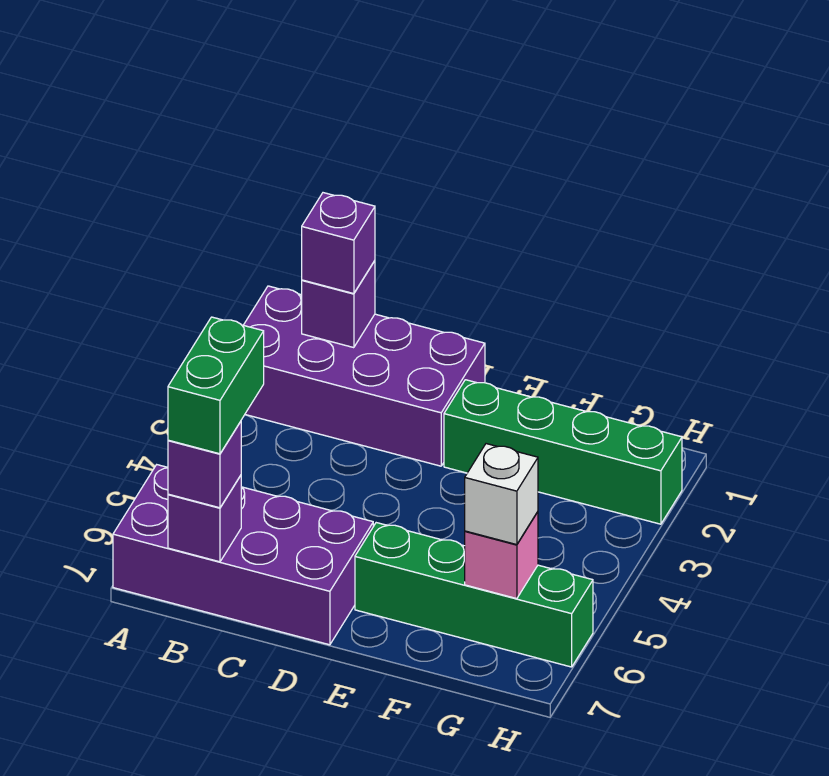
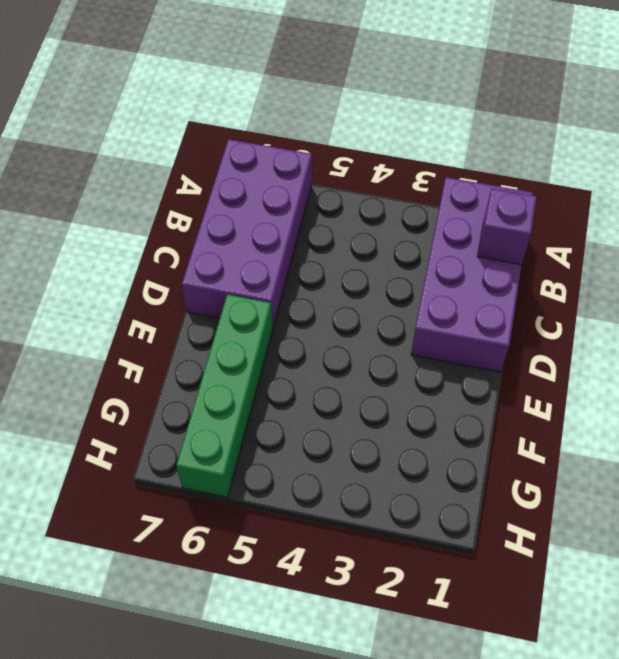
none -> green 1x4 brick [444,380,682,524]
none -> purple 1x1 brick [168,476,241,562]

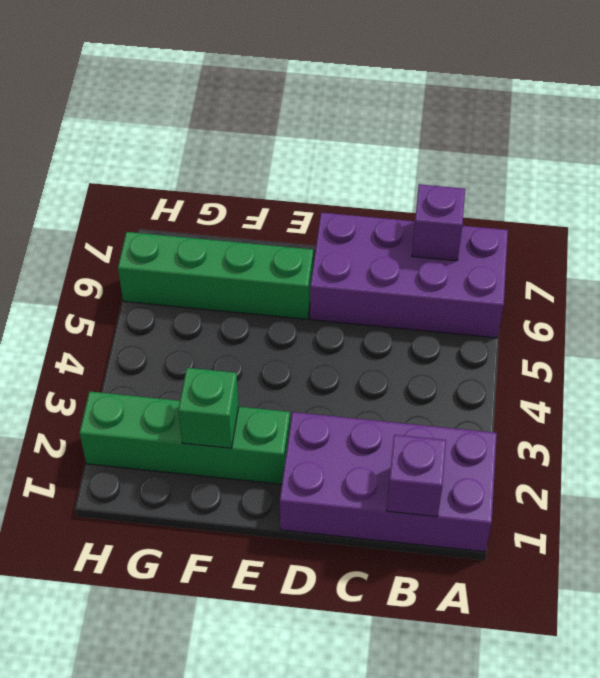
green 1x1 brick [178,368,239,448] -> none
none -> pink 1x1 brick [465,512,538,599]
none -> purple 1x1 brick [302,193,375,294]

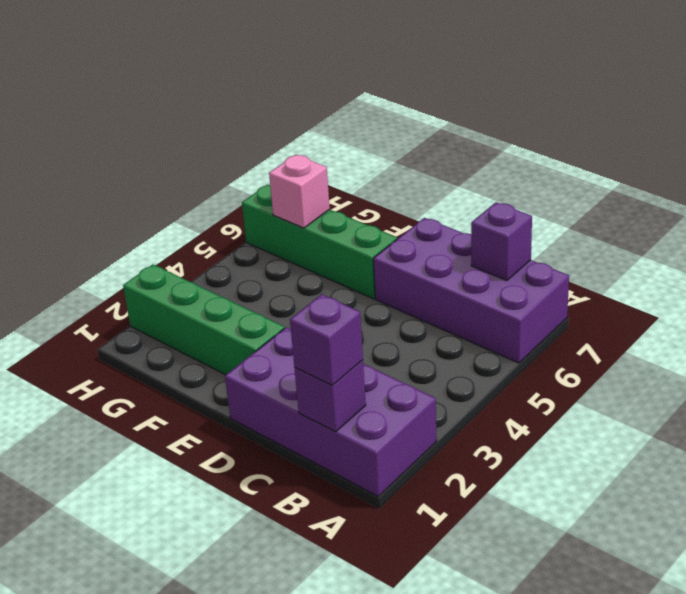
none -> purple 1x1 brick [168,422,241,508]
none -> white 1x1 brick [465,444,538,545]

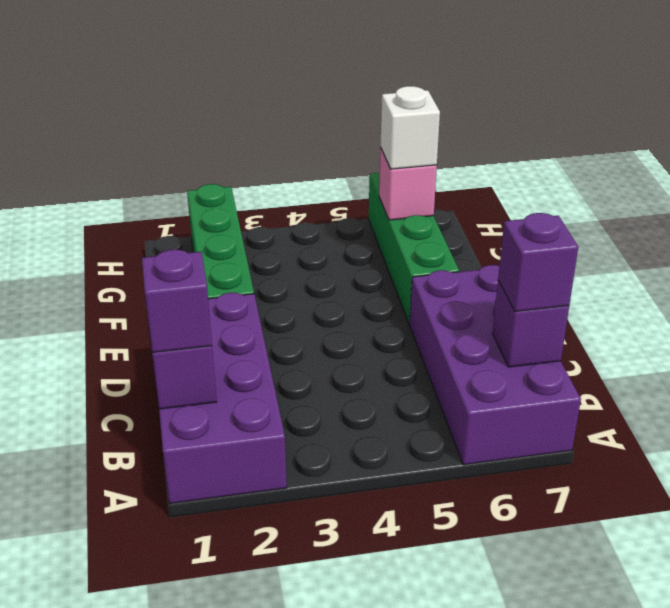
none -> green 1x2 brick [168,317,264,454]

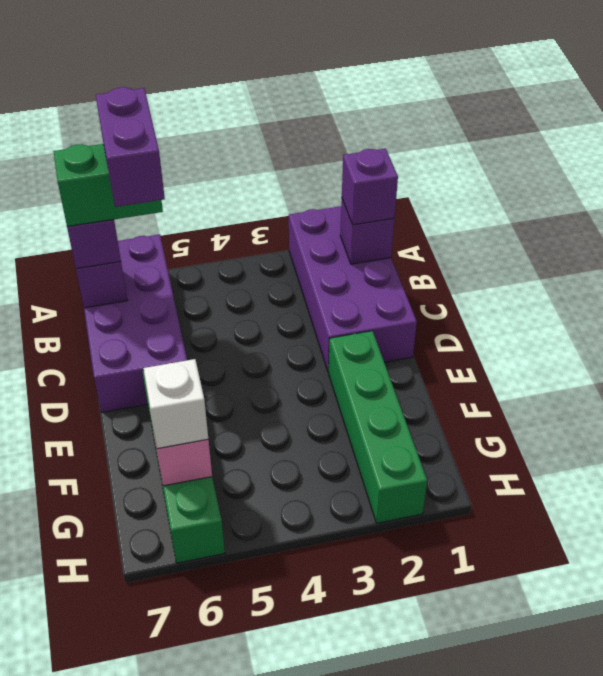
purple 1x2 brick [96,87,165,207] -> none

